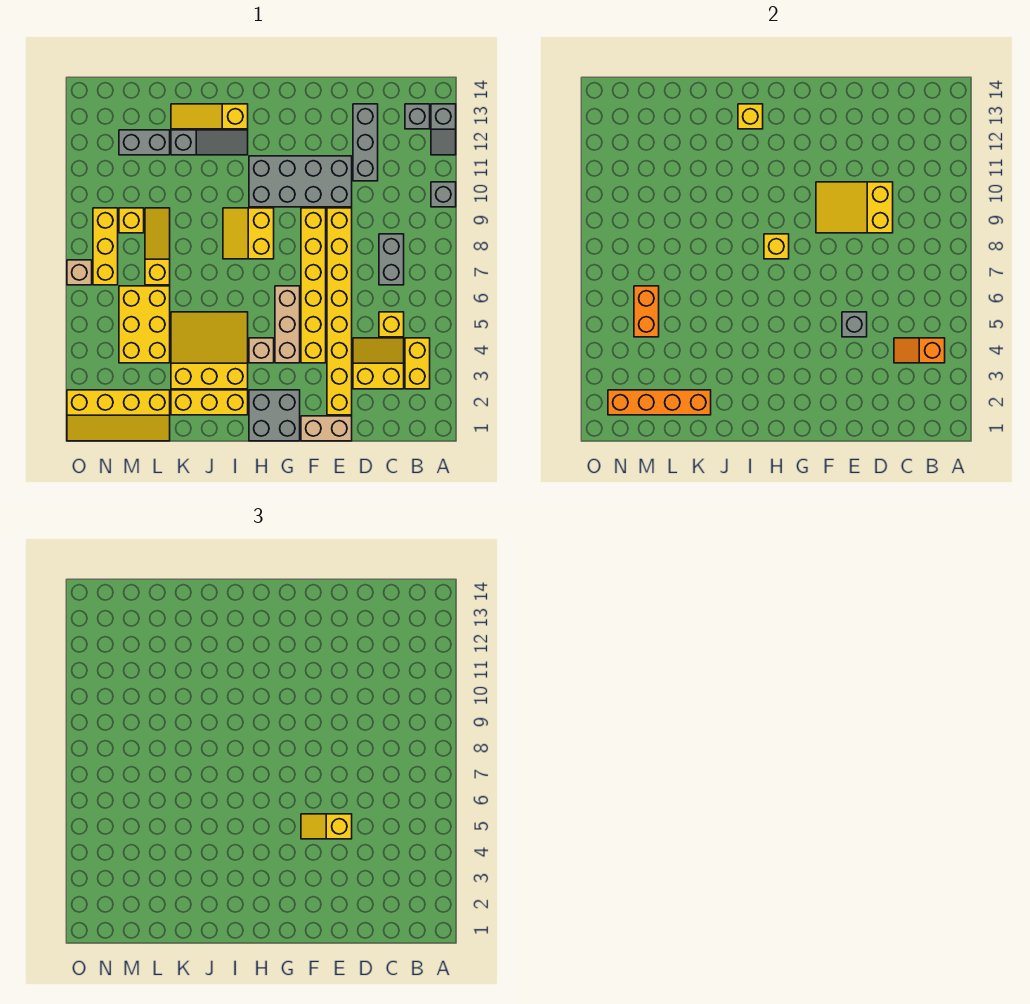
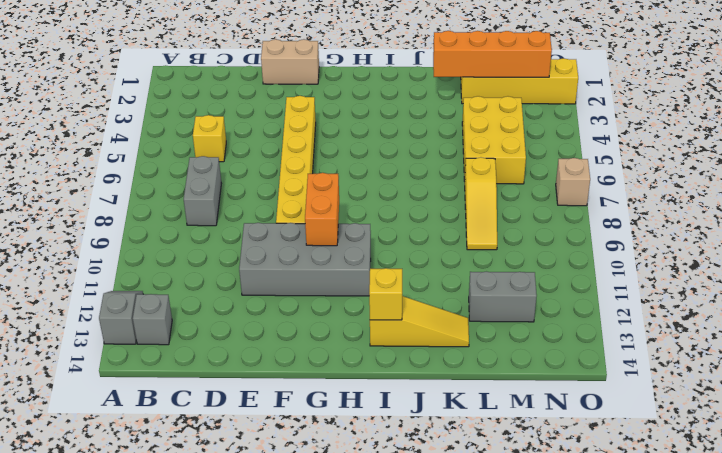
orange 1x2 brick [305,173,339,246] -> orange 1x2 brick moved to [634,286,659,337]
none -> grey 1x1 brick [431,182,456,207]
none -> yellow 1x2 brick [405,338,430,389]
none -> yellow 2x2 slope [353,338,404,389]
none -> grey 1x3 brick [353,104,378,181]

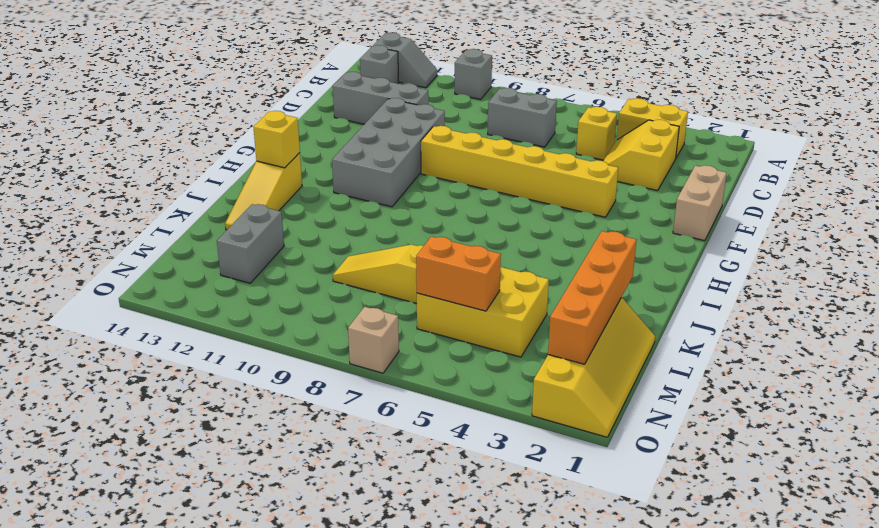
none -> yellow 1x8 brick [327,208,352,415]
none -> grey 2x2 brick [249,390,300,441]
none -> tan 1x3 brick [275,286,300,363]
none -> tan 1x1 brick [249,338,274,363]

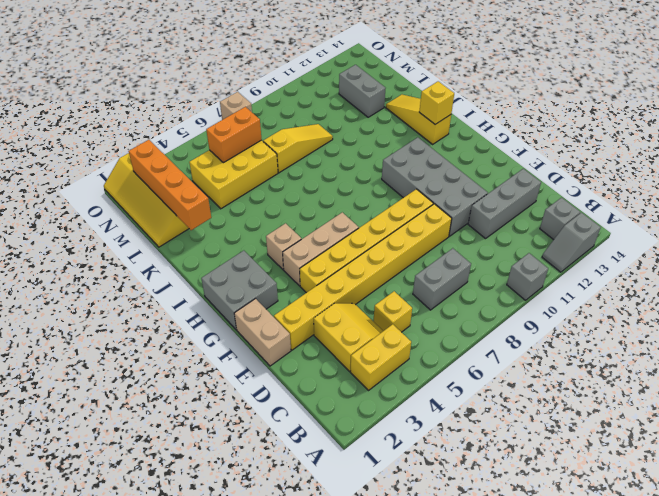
none -> yellow 2x2 slope [223,208,274,259]
none -> yellow 1x3 brick [171,390,248,415]
none -> yellow 3x3 slope [171,312,248,389]
none -> grey 1x3 slope [171,130,248,155]

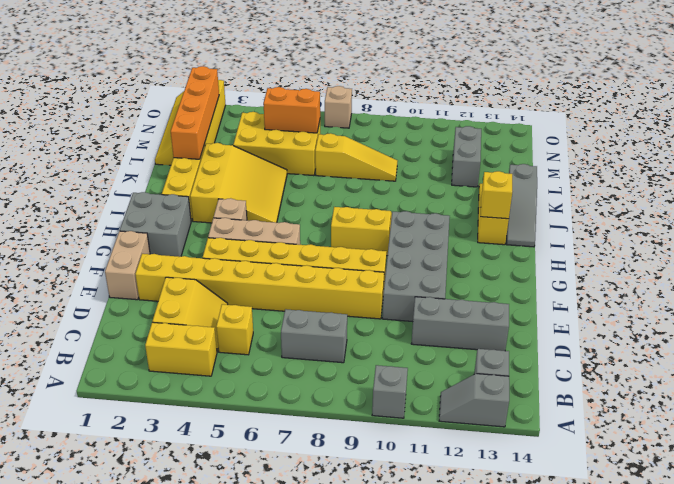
grey 1x3 slope [507,164,537,247] -> grey 1x3 slope moved to [171,130,248,155]
none -> yellow 1x1 brick [119,208,144,233]
none -> yellow 1x3 brick [93,208,118,285]
none -> orange 1x2 slope [894,338,945,363]
none -> yellow 2x3 slope [816,182,893,233]

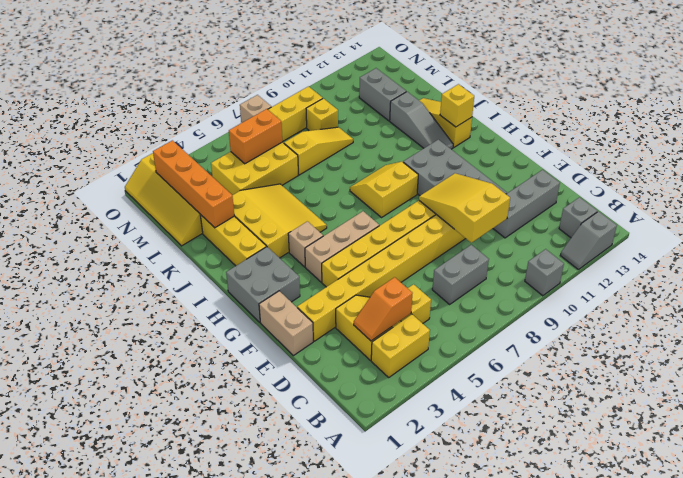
orange 1x2 slope [354,277,412,341] -> orange 1x2 slope turned to [894,338,945,363]
none -> grey 1x1 brick [842,312,867,337]
none -> yellow 1x1 brick [764,234,789,259]
none -> yellow 1x2 slope [301,814,352,839]

